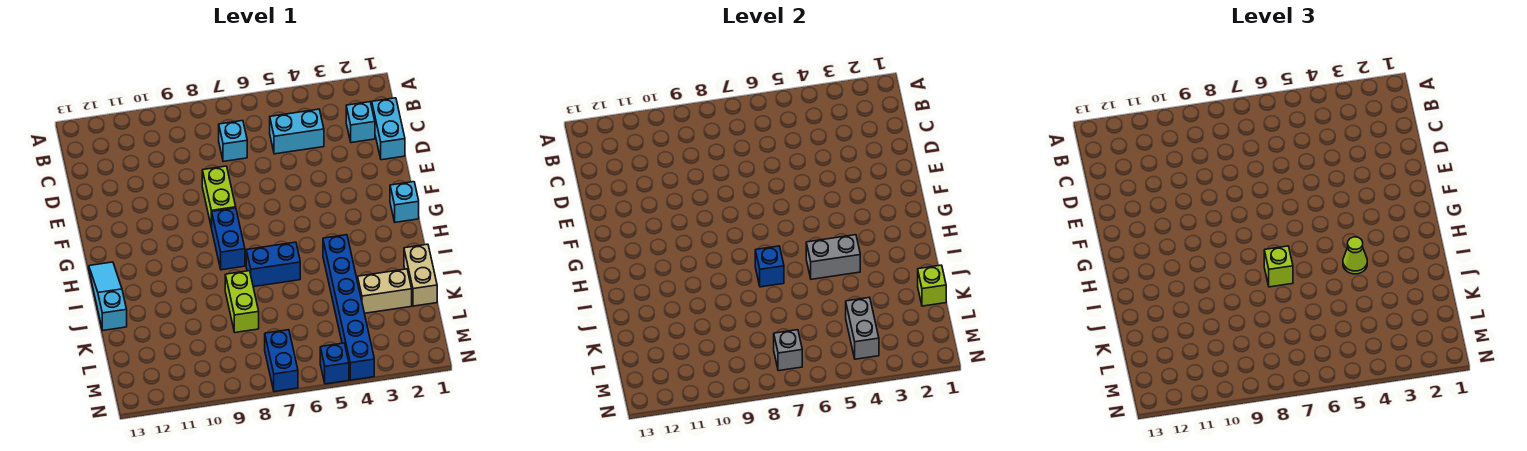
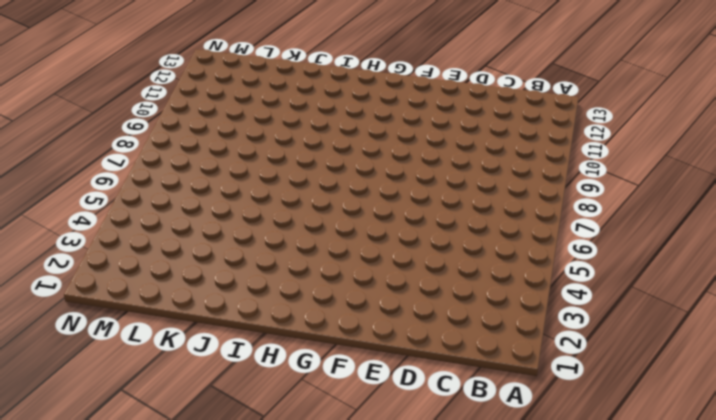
none -> cyan 1x2 brick [372,98,405,160]
none -> cyan 1x1 brick [346,102,375,143]
none -> cyan 1x2 brick [270,109,324,154]

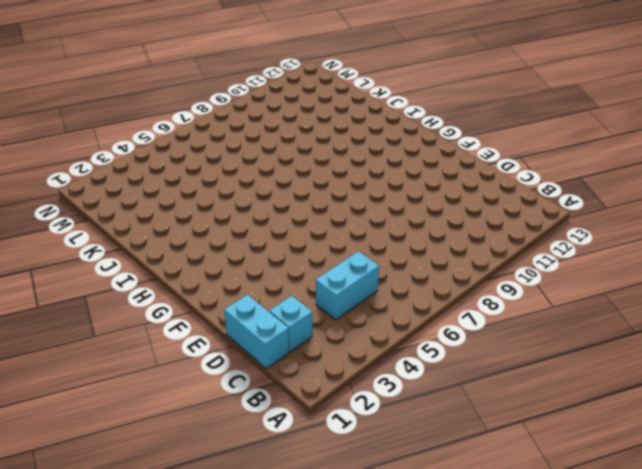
none -> cyan 1x1 brick [219,121,247,162]
none -> lime 1x2 brick [202,166,236,228]
none -> cyan 1x1 brick [390,182,419,222]

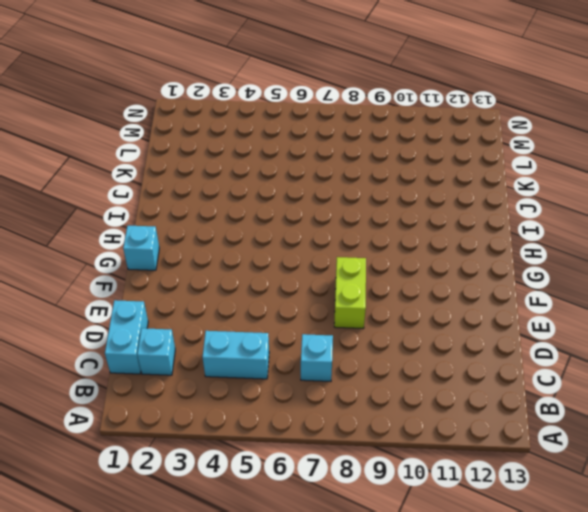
none -> blue 1x2 brick [212,208,245,270]
none -> cyan 1x3 slope [89,262,127,330]
none -> blue 1x6 brick [323,235,374,380]

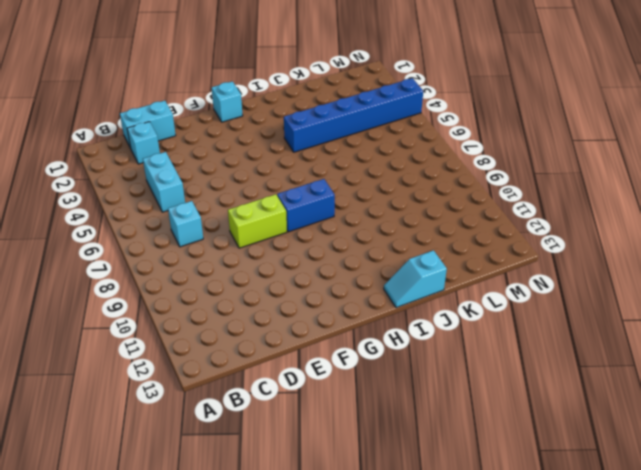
cyan 1x2 slope [384,250,447,308] -> cyan 1x3 slope [89,262,127,330]
none -> blue 1x2 brick [246,242,300,287]
none -> tan 1x2 brick [404,244,437,306]
none -> lime 1x2 brick [225,271,259,333]

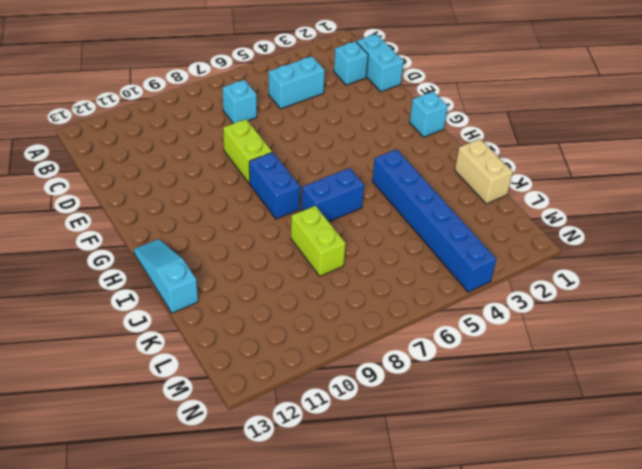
none -> tan 1x2 brick [358,269,412,313]
none -> blue 1x2 brick [265,330,298,392]
none -> blue 1x1 brick [320,343,349,384]

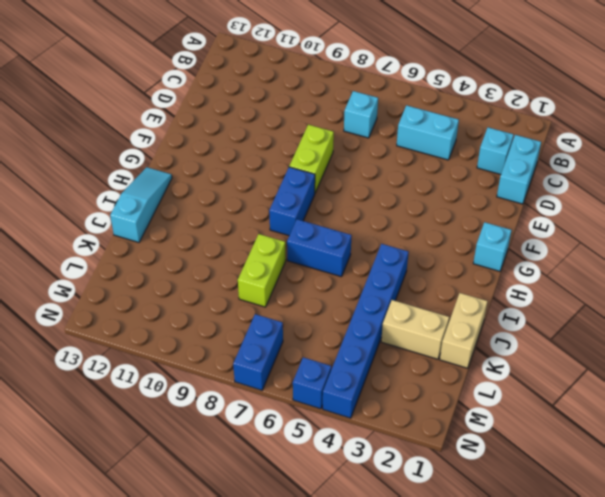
none -> grey 1x2 brick [806,235,860,279]
none -> blue 1x1 brick [755,246,784,287]
none -> lime 1x1 brick [918,265,946,306]

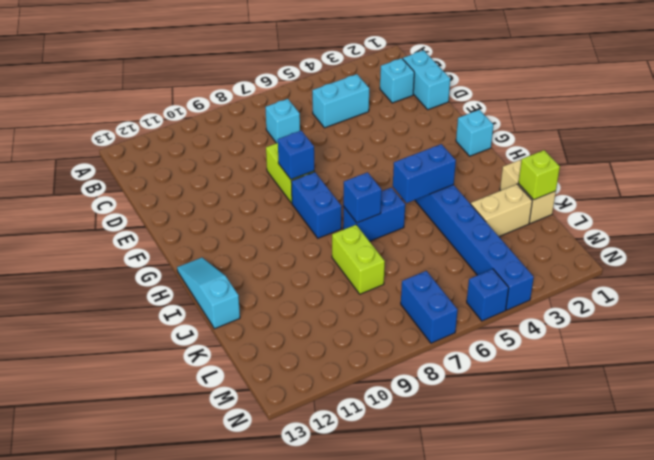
blue 1x1 brick [278,131,314,180] -> none
blue 1x2 brick [393,144,456,203] -> grey 1x2 brick [806,235,860,279]
none -> grey 1x2 brick [846,297,879,359]
none -> grey 1x1 brick [774,330,802,371]
none -> lime 1x1 cone [1343,237,1367,274]

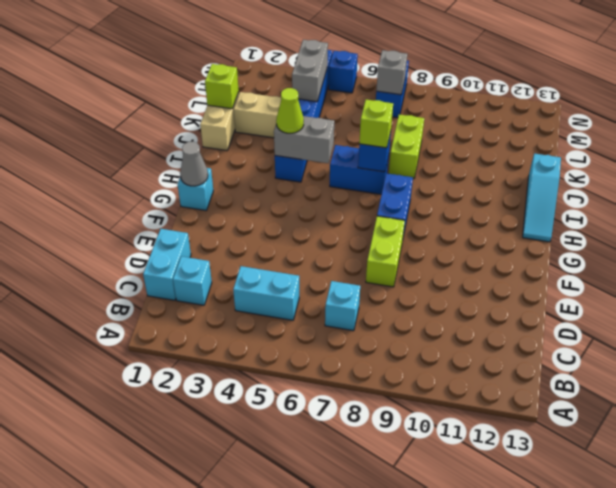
grey 1x1 cone [180,142,208,186] -> none

